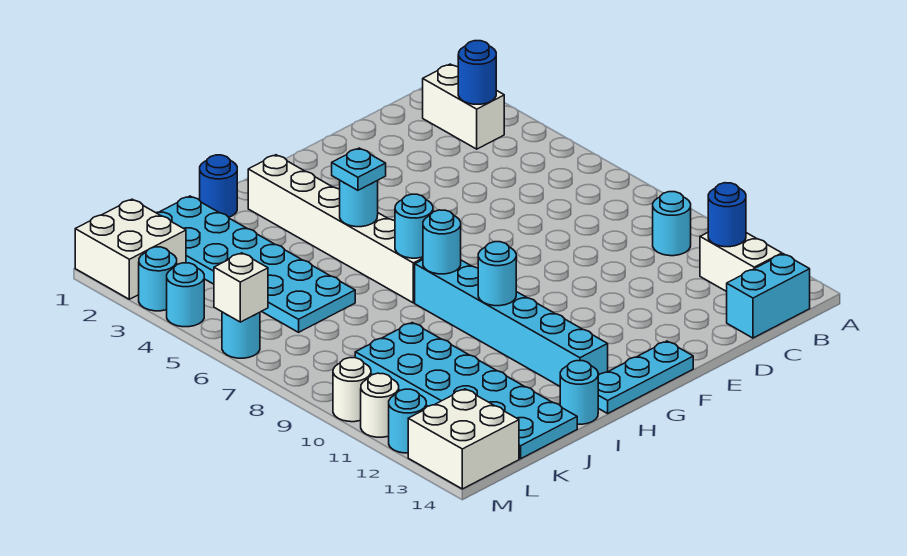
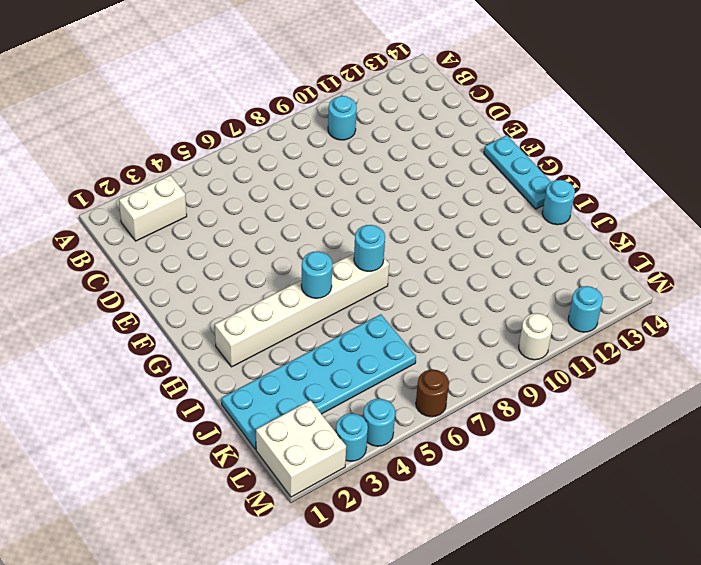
brown 1x1 round brick [416,369,449,417] -> cyan 1x1 round brick [222,312,260,358]
none -> white 1x2 brick [700,233,782,292]
none -> cyan 1x2 brick [727,254,810,338]
none -> cyan 1x6 brick [415,260,608,386]

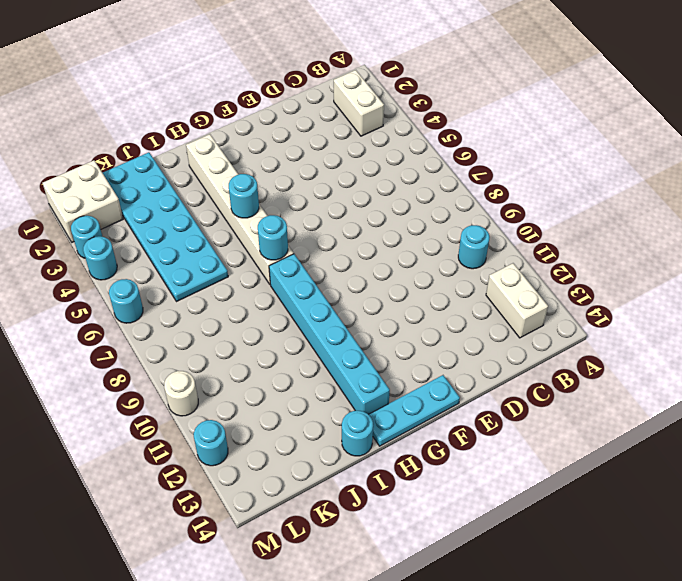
none -> cyan 1x2 brick [727,254,810,338]
none -> blue 1x1 round brick [200,155,237,217]
none -> cyan 2x6 plate [355,323,577,459]

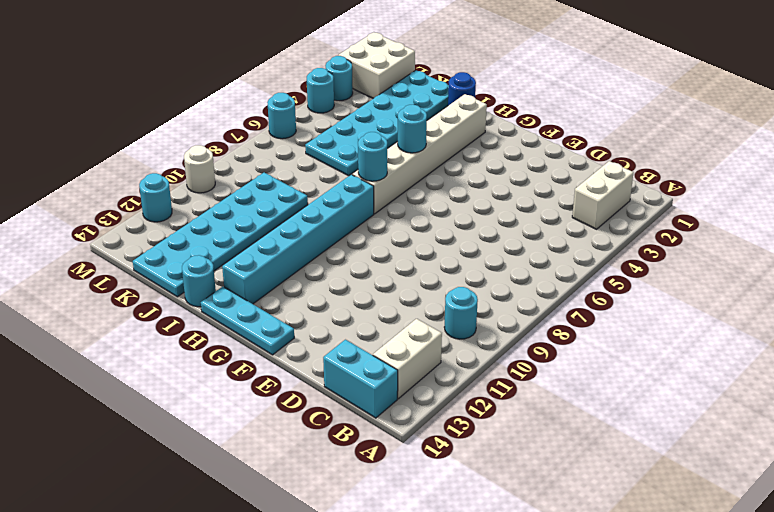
none -> white 2x2 brick [408,389,519,489]
none -> white 1x1 round brick [361,373,399,437]
none -> blue 1x1 round brick [458,41,496,104]

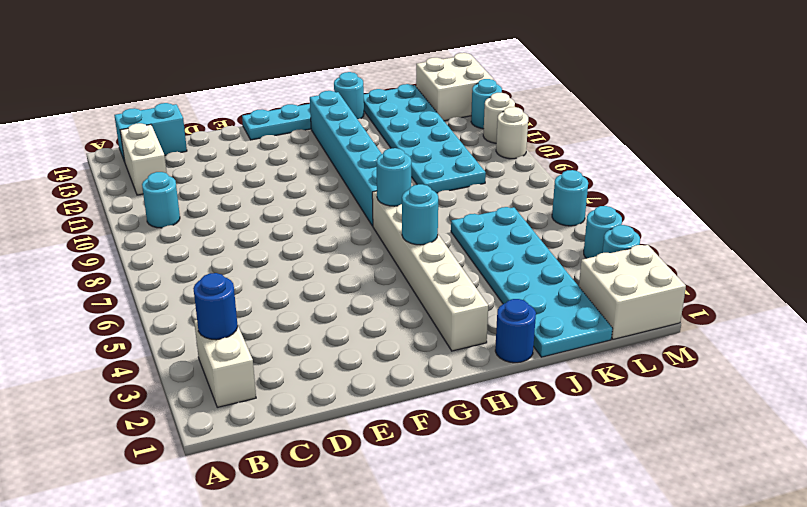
none -> blue 1x1 round brick [708,183,746,247]
none -> cyan 1x1 round brick [423,210,461,274]
none -> cyan 1x1 round brick [478,242,516,306]

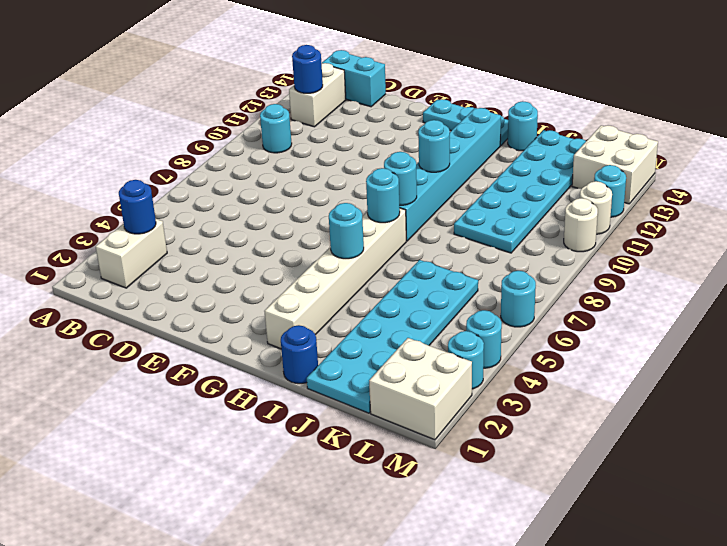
none -> white 1x1 brick [214,253,268,322]
none -> cyan 1x1 plate [332,148,386,190]

